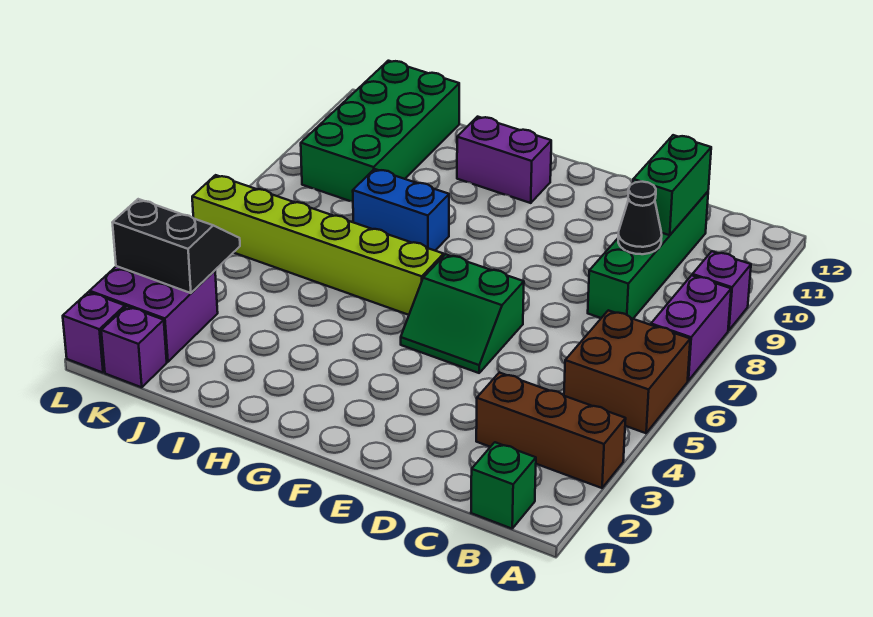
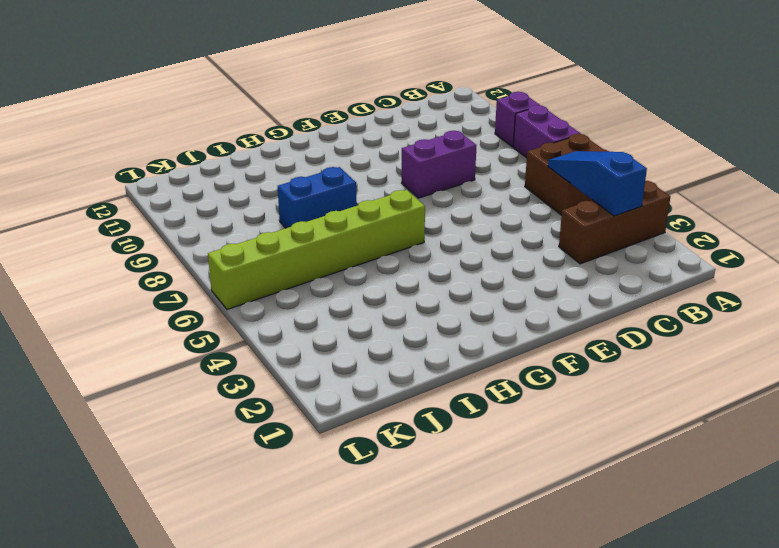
blue 1x3 slope [548,151,647,216] -> none
purple 1x2 brick [402,131,476,198] -> purple 1x2 brick moved to [457,117,551,203]
none -> green 1x1 brick [471,442,536,529]
none -> green 1x4 brick [588,192,708,319]
none -> green 2x2 slope [401,254,524,373]

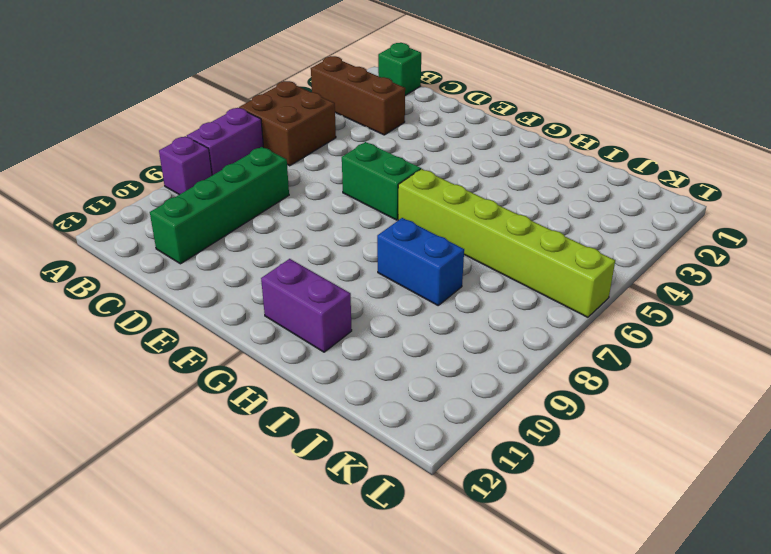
none -> green 2x4 brick [301,61,459,202]
none -> purple 1x1 brick [101,306,167,387]
none -> purple 2x2 brick [90,266,218,362]

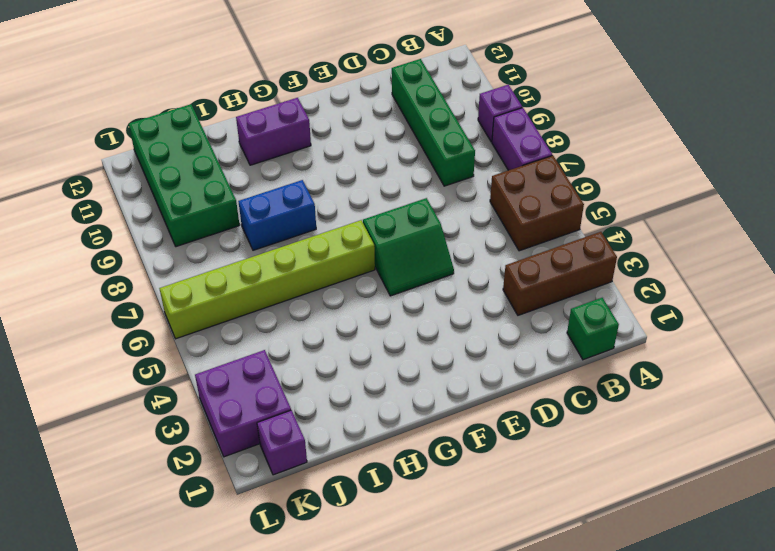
none -> purple 1x1 brick [63,292,125,373]
none -> black 1x1 cone [618,182,662,254]
none -> green 1x2 brick [633,135,711,235]

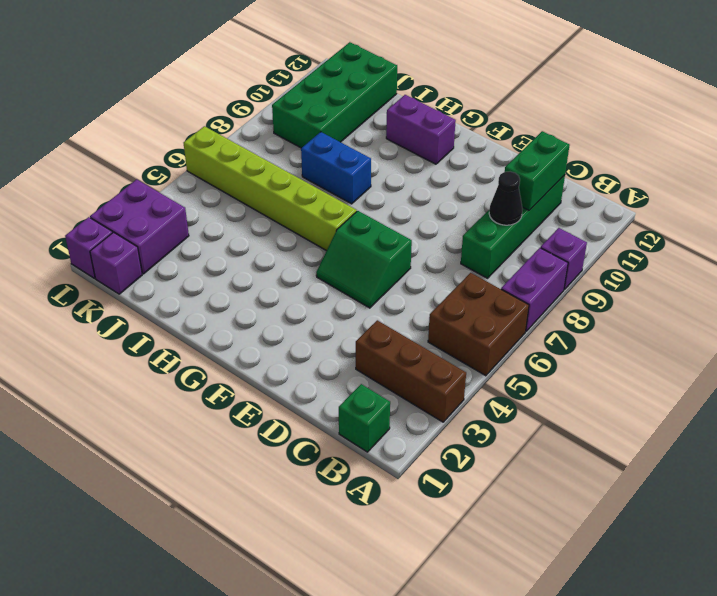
none -> black 2x2 slope [112,199,240,293]

